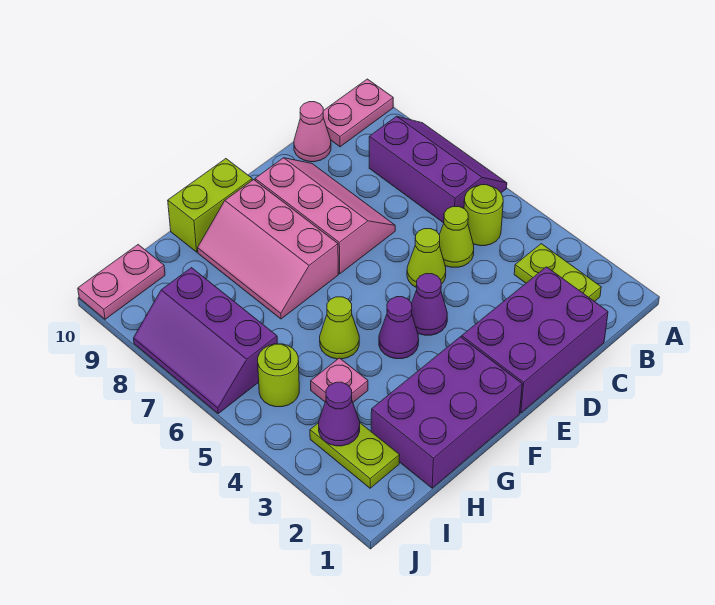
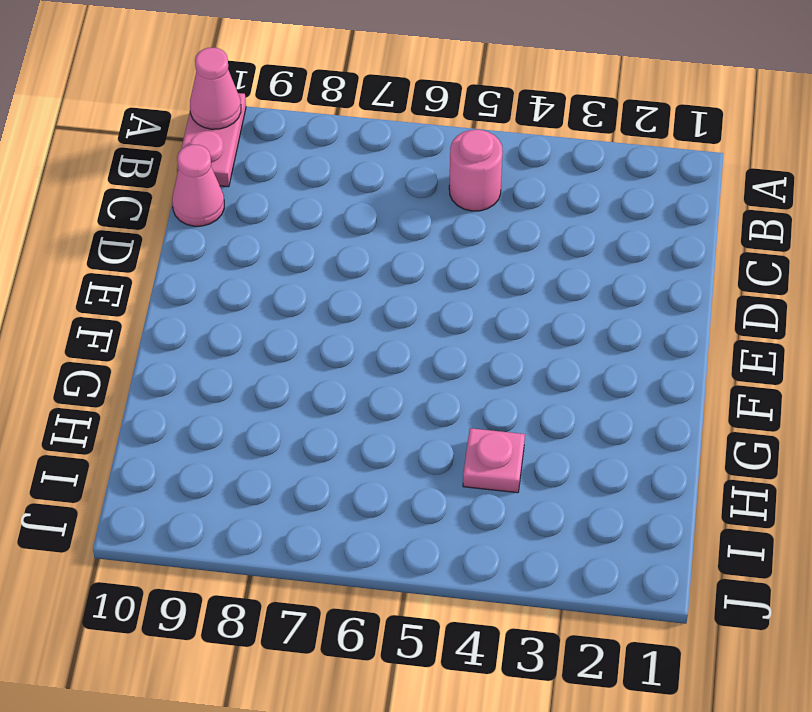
pink 1x1 cone [190,48,241,129] -> none
pink 1x1 round brick [449,129,503,211] -> lime 1x1 round brick [464,185,503,246]
none -> purple 2x3 slope [369,116,507,223]
none -> lime 1x2 plate [514,244,601,302]
none -> purple 2x3 brick [462,267,608,413]

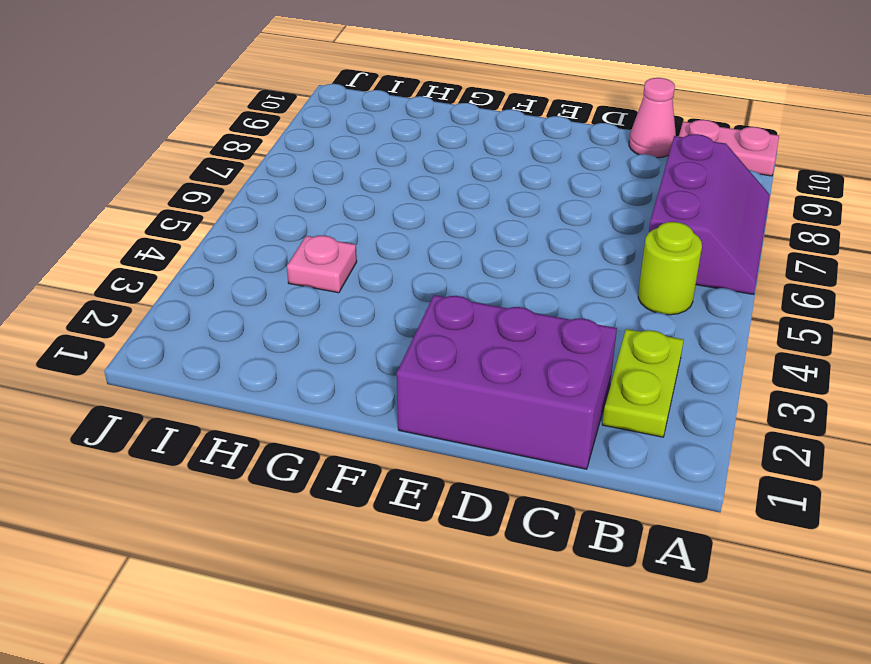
none -> lime 1x1 cone [439,207,474,267]
none -> lime 1x1 cone [407,229,446,287]
none -> pink 2x3 slope [255,158,395,274]

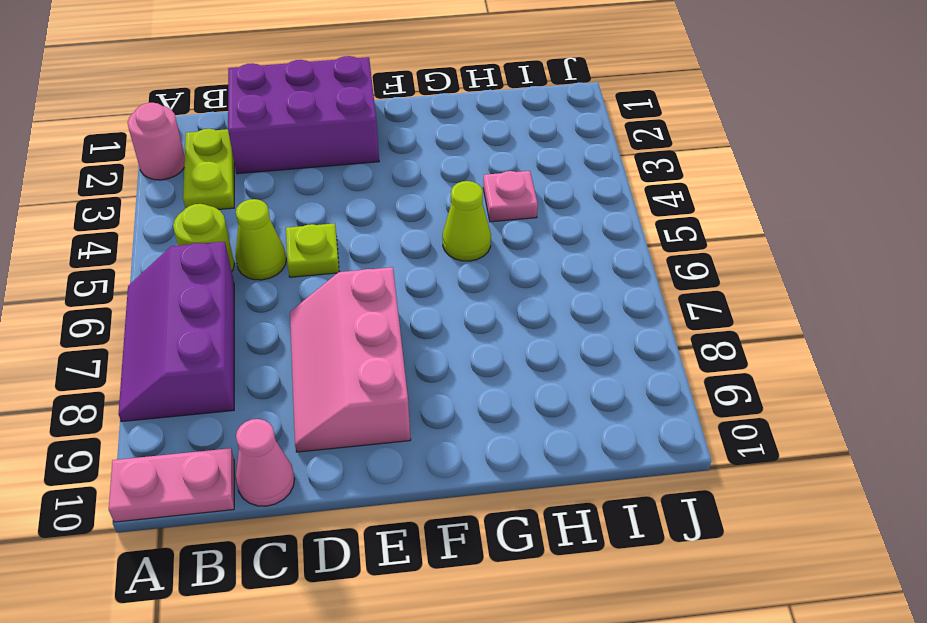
pink 1x1 round brick [128,103,185,180] -> none
lime 1x1 plate [286,223,339,277] -> lime 1x1 cone [407,229,446,287]
none -> purple 1x1 cone [412,274,447,335]
none -> purple 2x3 brick [371,337,522,488]
none -> purple 1x1 cone [379,297,419,359]

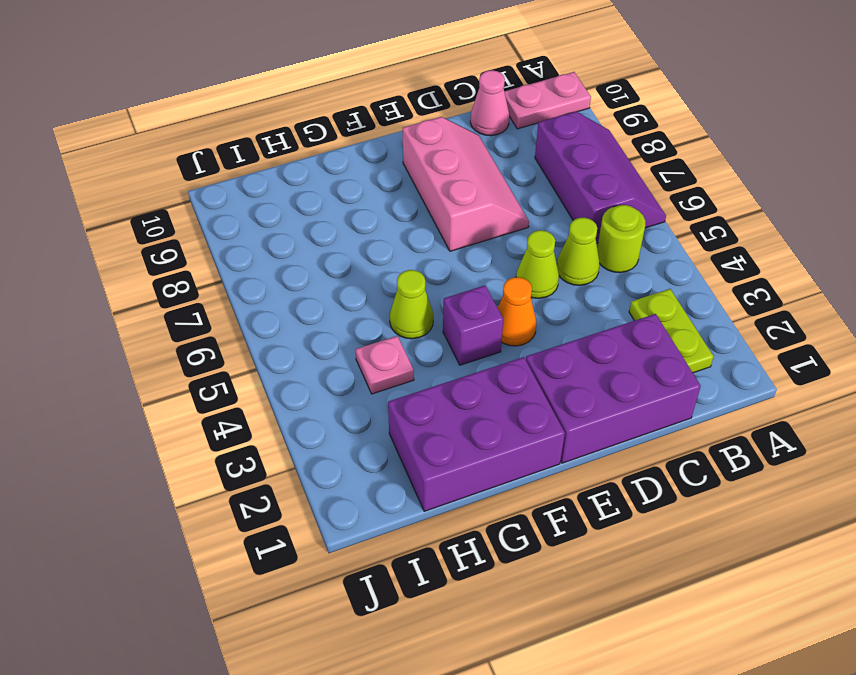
orange 1x1 cone [498,277,536,346] -> purple 1x1 cone [412,274,447,335]
purple 1x1 brick [443,286,503,365] -> purple 1x1 cone [379,297,419,359]
none -> pink 2x3 slope [198,180,338,319]
none -> lime 1x2 brick [168,159,252,252]
none -> lime 1x2 plate [310,423,400,488]

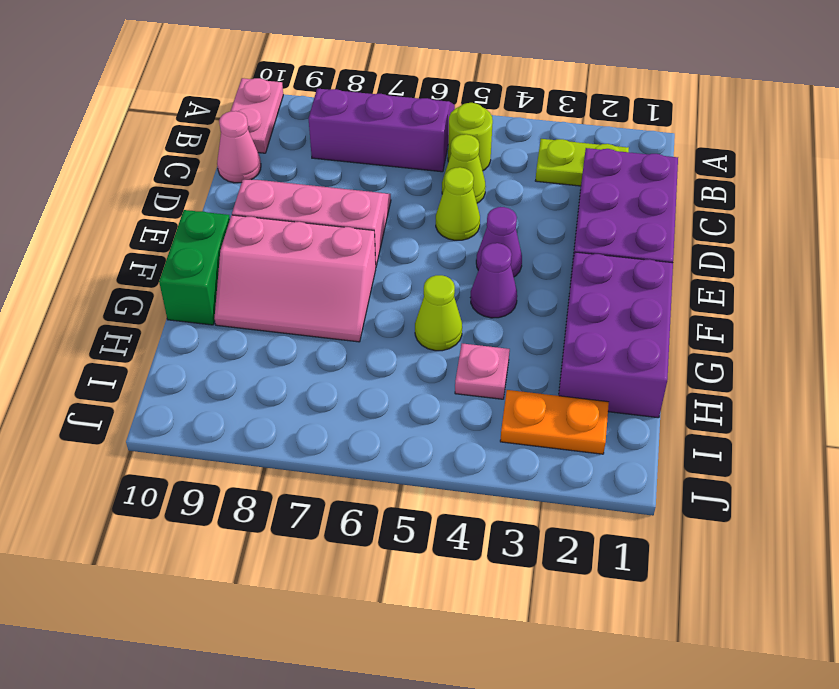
green 1x2 brick [159,210,230,325] -> lime 1x2 brick [168,159,252,252]
orange 1x2 plate [500,390,609,454] -> lime 1x2 plate [310,423,400,488]
none -> lime 1x1 round brick [258,344,299,407]
none -> purple 2x3 slope [133,268,277,413]
none -> pink 1x2 plate [78,245,165,319]

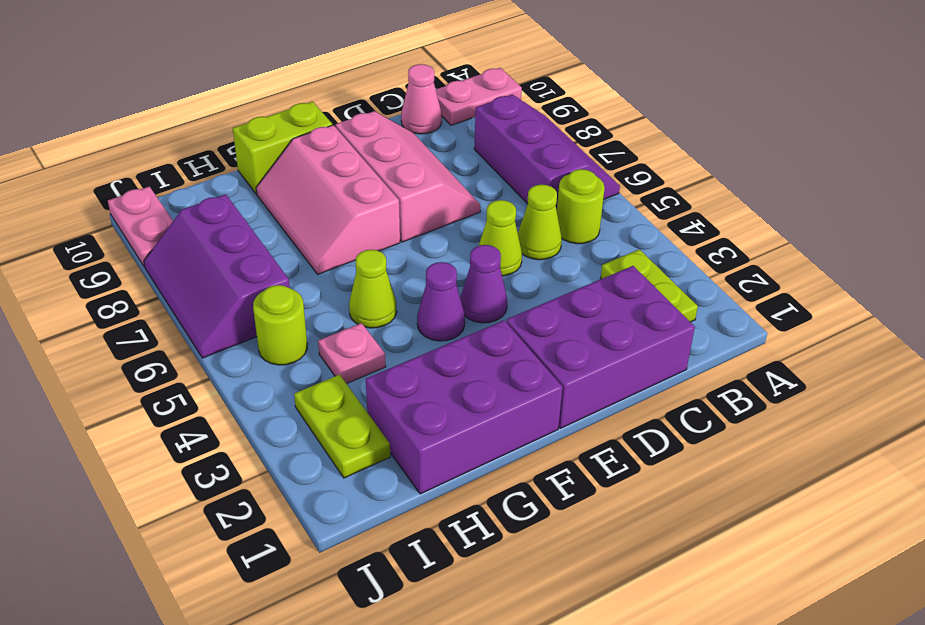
pink 1x2 plate [108,186,173,267] -> pink 1x2 plate turned to [78,245,165,319]
none -> purple 1x1 cone [319,382,360,446]

